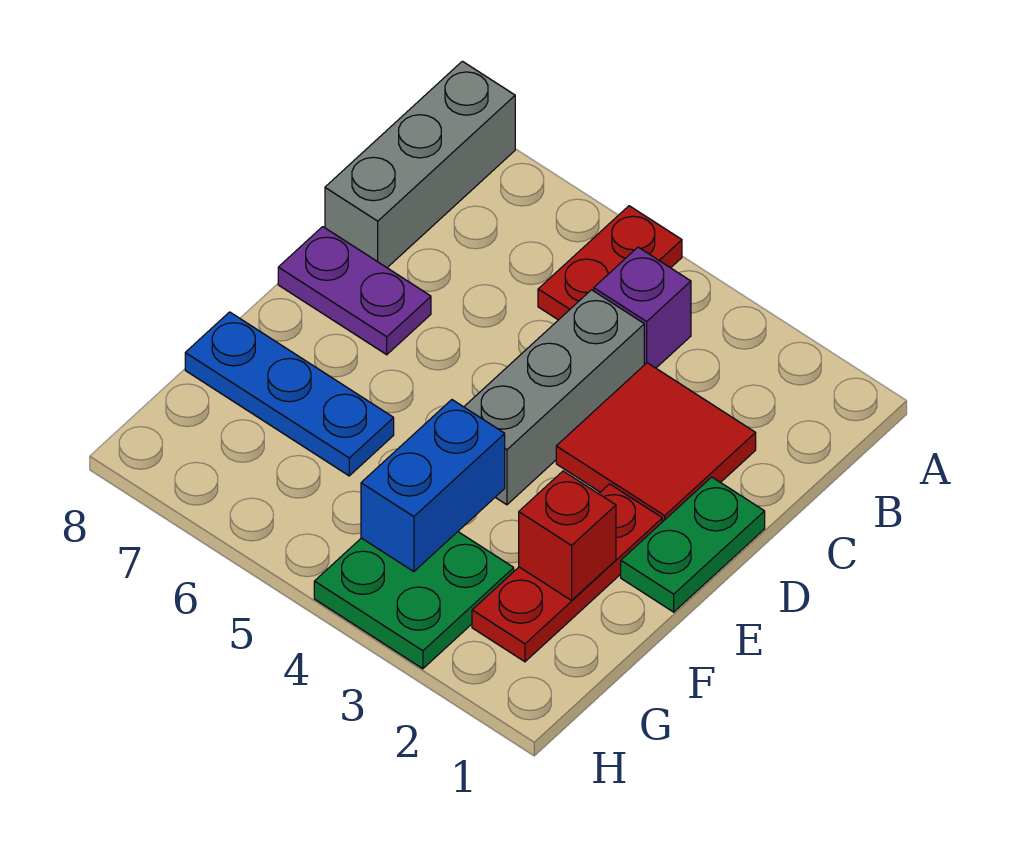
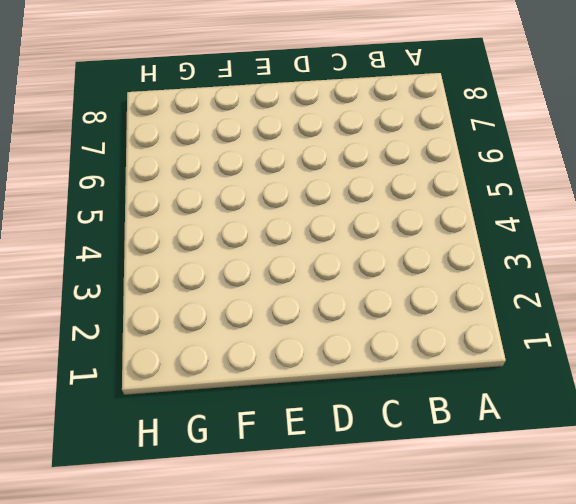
none -> red 1x2 plate [538,206,682,320]
none -> grey 1x3 brick [325,61,515,268]
none -> purple 1x1 brick [594,247,691,368]

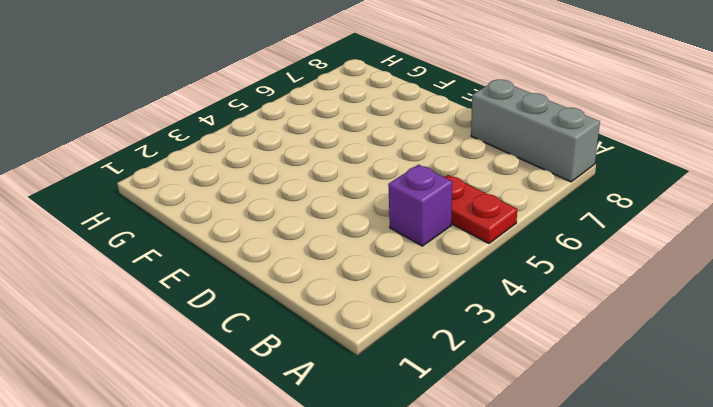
none -> red 2x2 tile [556,363,756,522]
none -> grey 1x3 brick [464,290,644,505]
none -> green 1x2 plate [621,477,765,612]

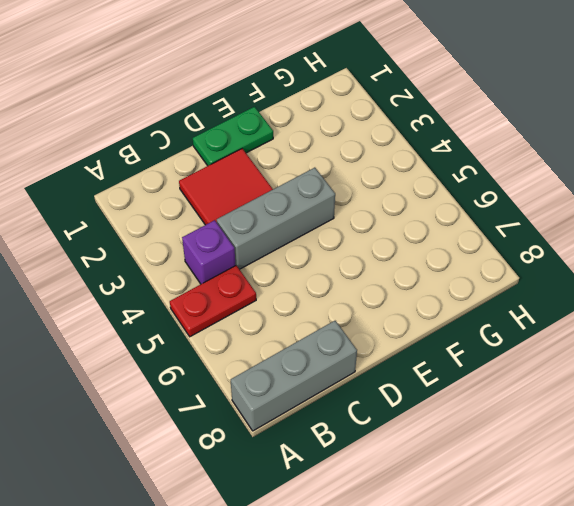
none -> purple 1x2 plate [278,227,431,355]
none -> red 1x3 plate [472,484,662,662]
none -> blue 1x3 plate [185,312,394,476]

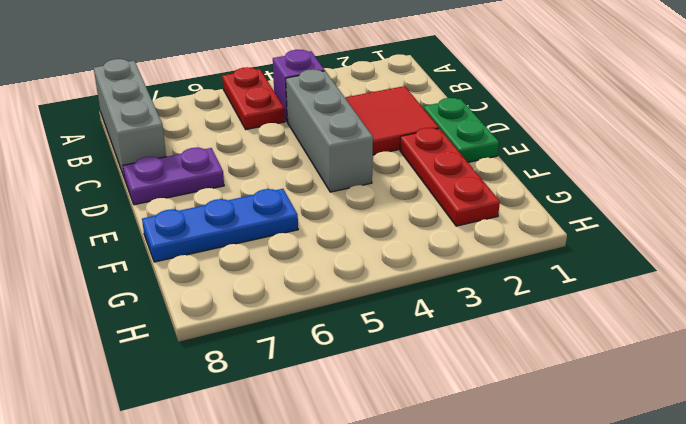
none -> green 2x2 plate [314,532,514,669]
none -> red 1x1 brick [519,471,616,600]
none -> blue 1x2 brick [361,400,505,572]

